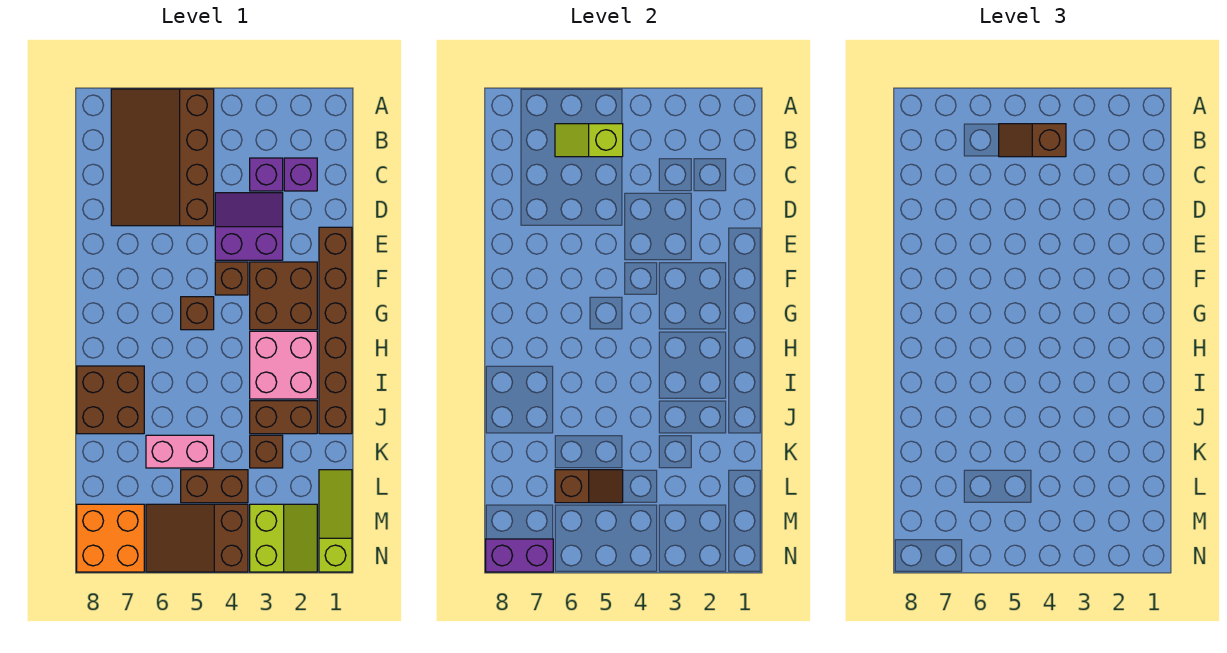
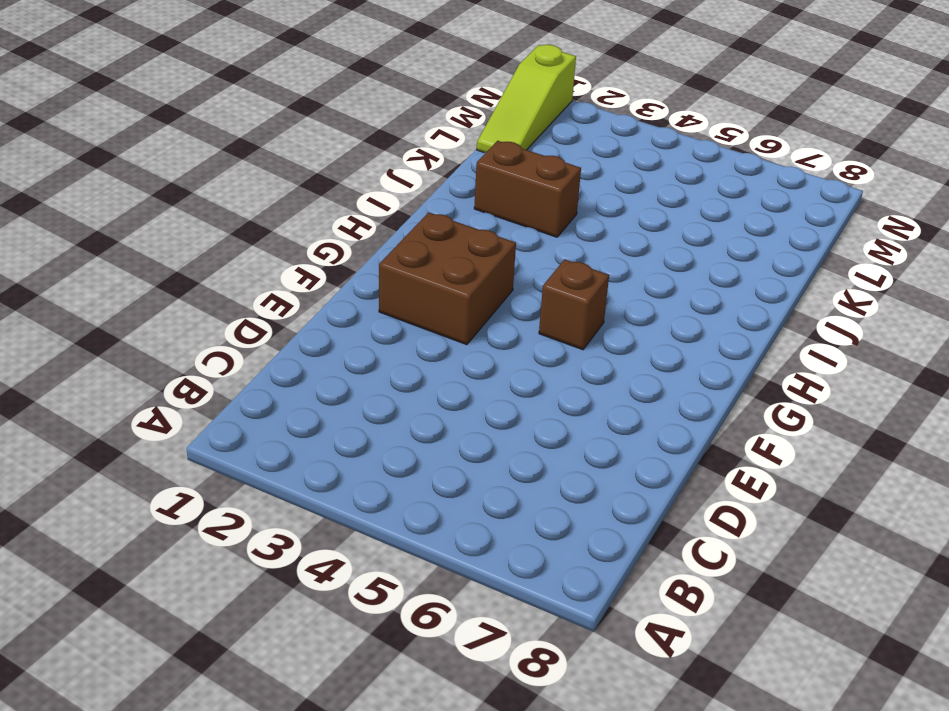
none -> brown 3x4 slope [111,89,214,226]
none -> purple 1x1 brick [284,158,317,191]
none -> purple 1x1 brick [250,158,283,191]

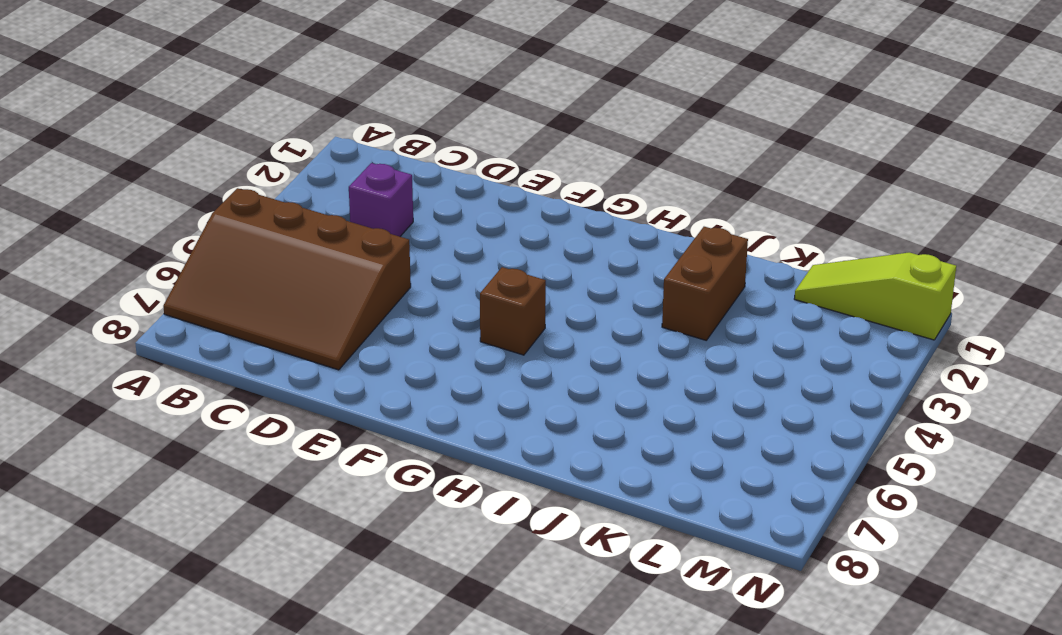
none -> purple 1x1 brick [284,158,317,191]
none -> purple 2x2 slope [215,193,283,260]
none -> brown 1x6 brick [319,227,352,434]

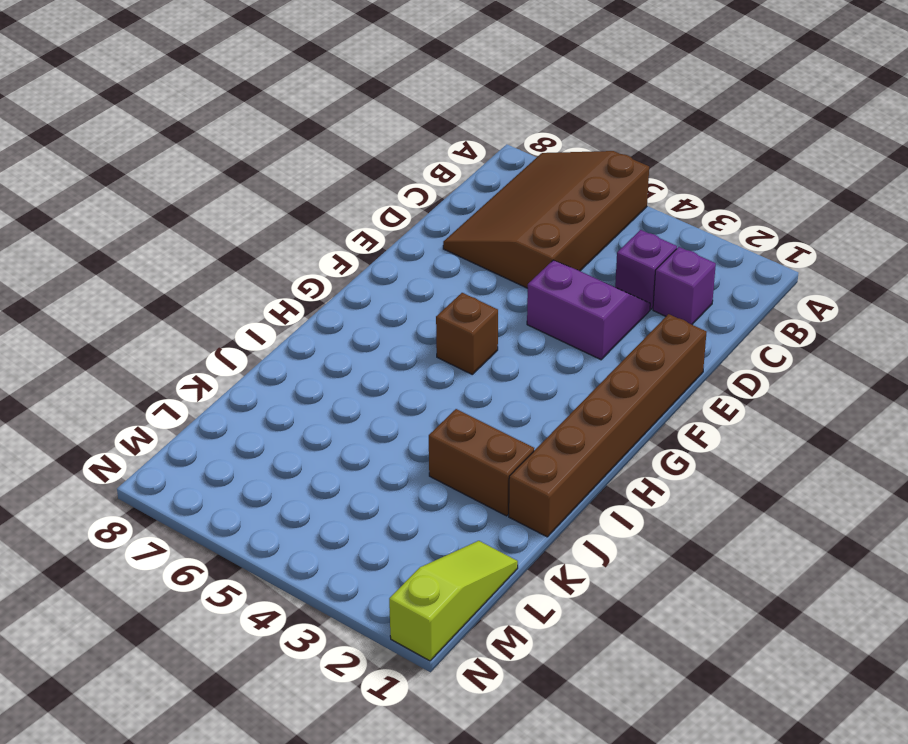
none -> brown 2x2 brick [250,262,317,330]
none -> brown 1x1 brick [215,262,248,295]
none -> pink 2x2 brick [250,331,317,399]

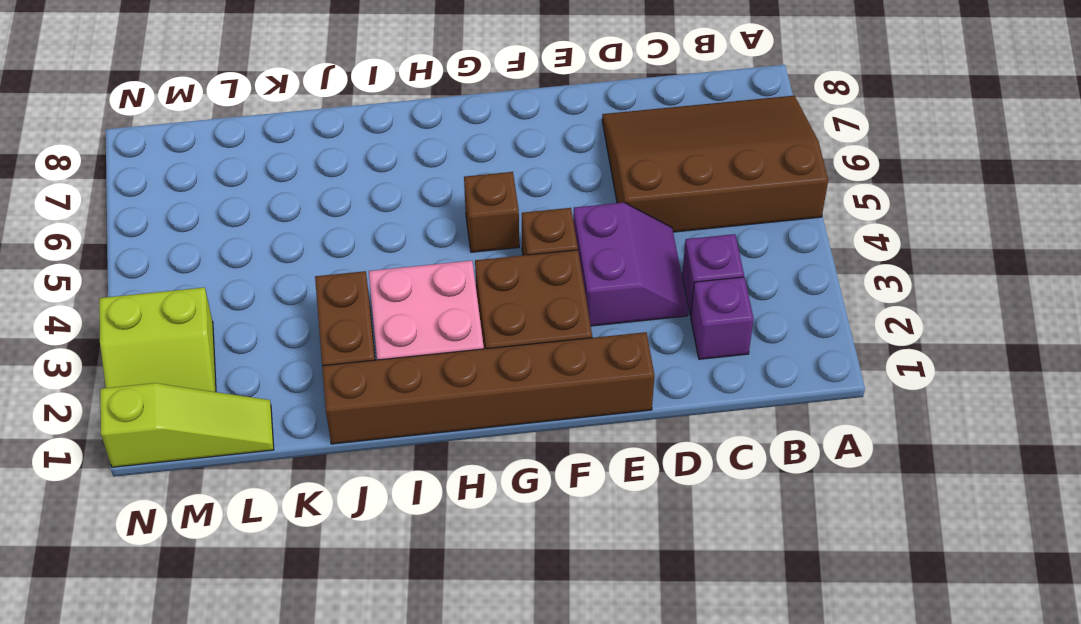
none -> brown 2x2 brick [77,366,144,434]
none -> brown 1x1 brick [250,435,283,468]
none -> pink 1x2 brick [146,435,214,468]

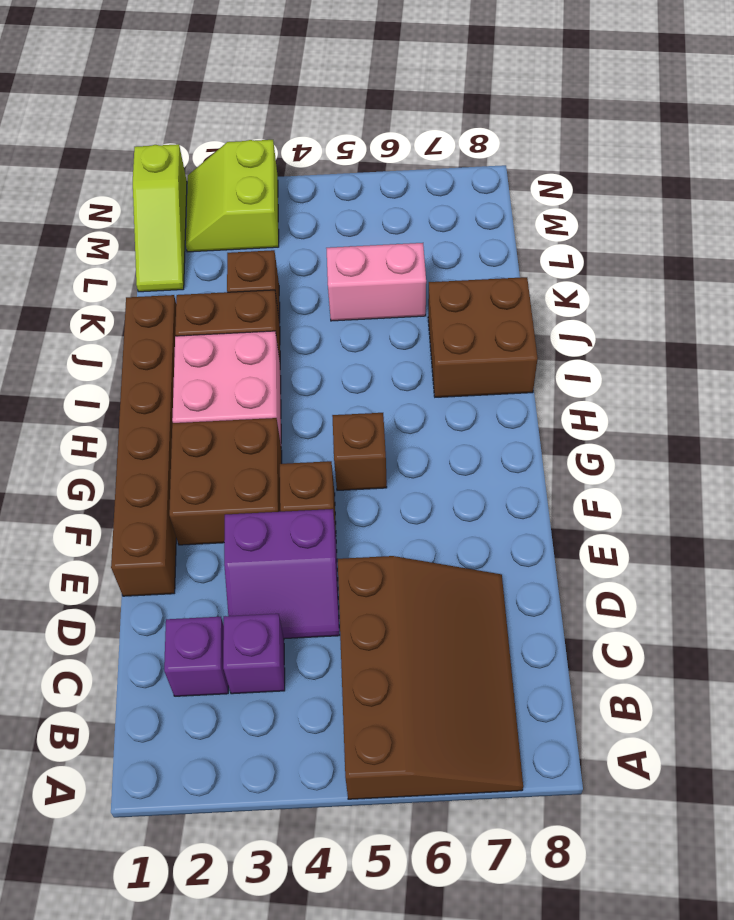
none -> brown 1x2 brick [181,470,248,503]
none -> brown 2x3 slope [146,504,248,572]
none -> orange 2x2 brick [77,504,144,572]

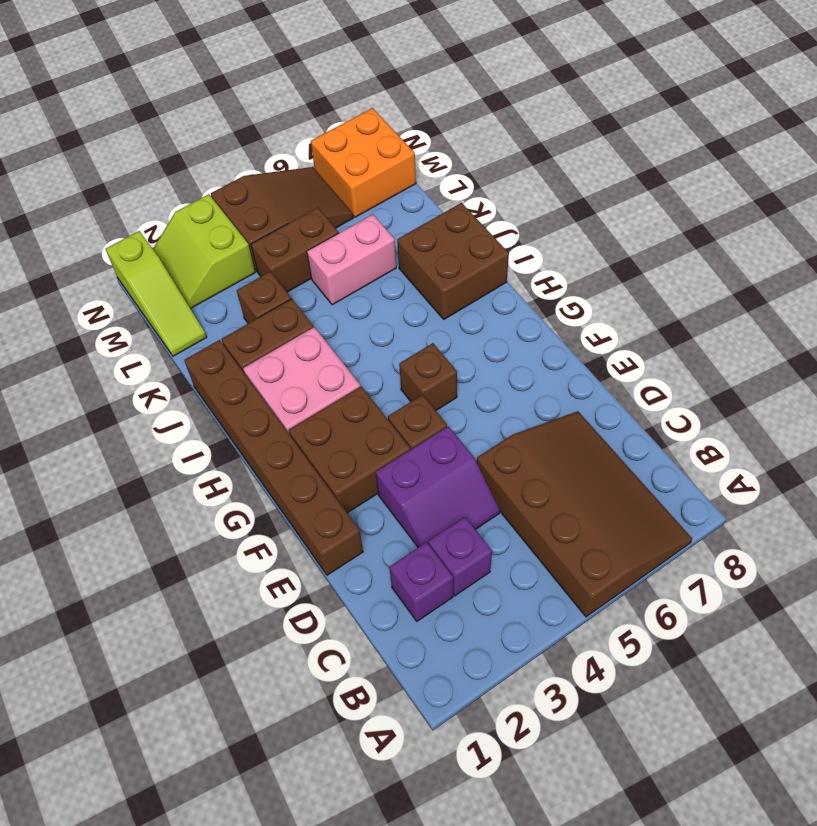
none -> lime 1x2 slope [555,124,623,157]
none -> brown 1x2 slope [555,470,623,503]
none -> purple 1x2 brick [486,539,553,572]

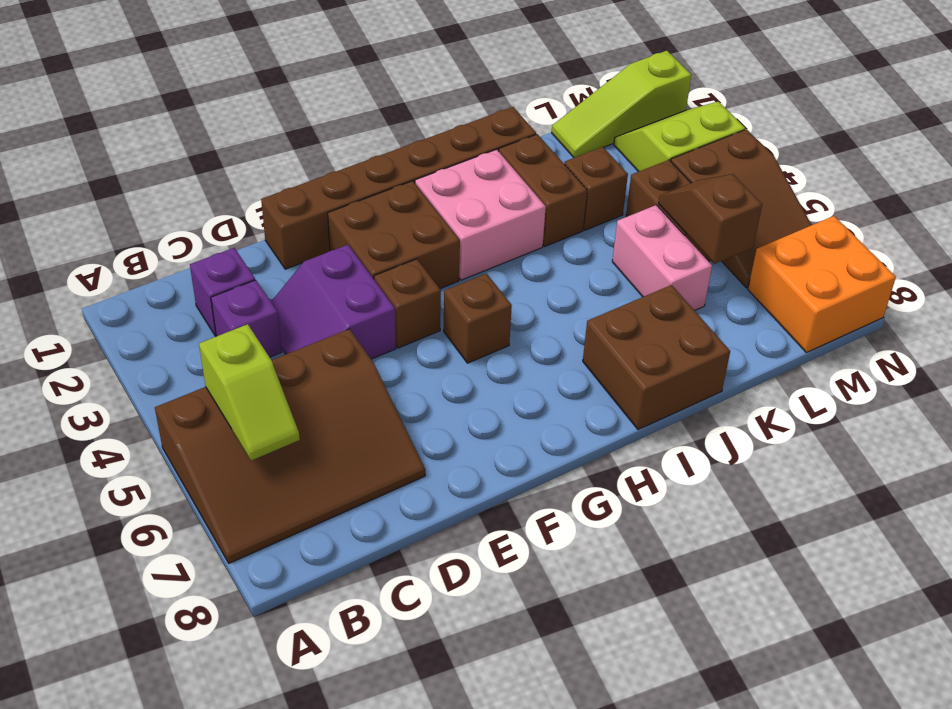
none -> purple 1x2 brick [486,539,553,572]
none -> brown 1x2 slope [999,124,1066,157]

